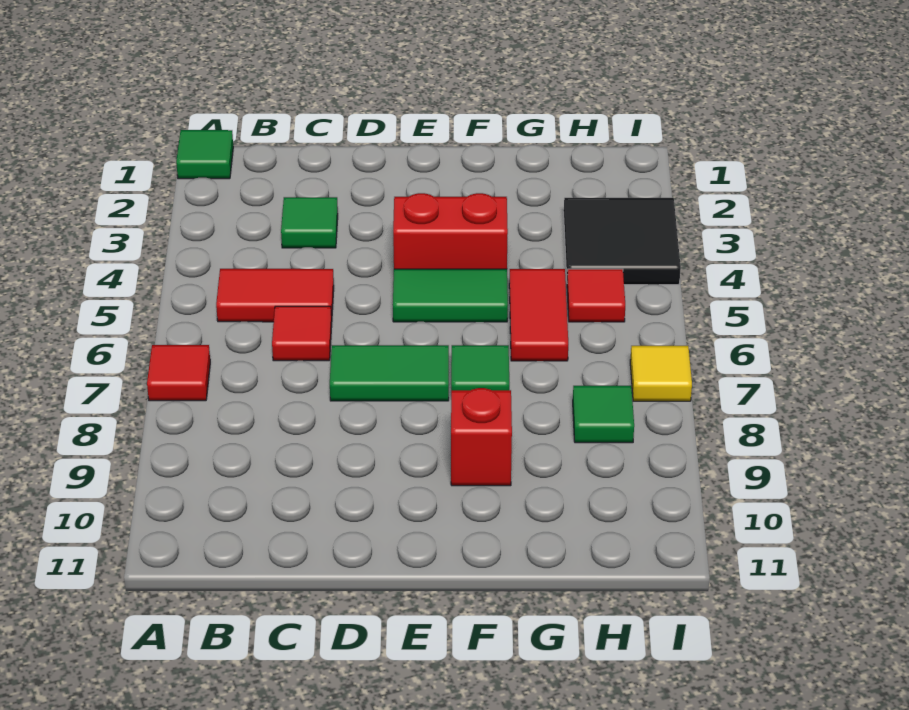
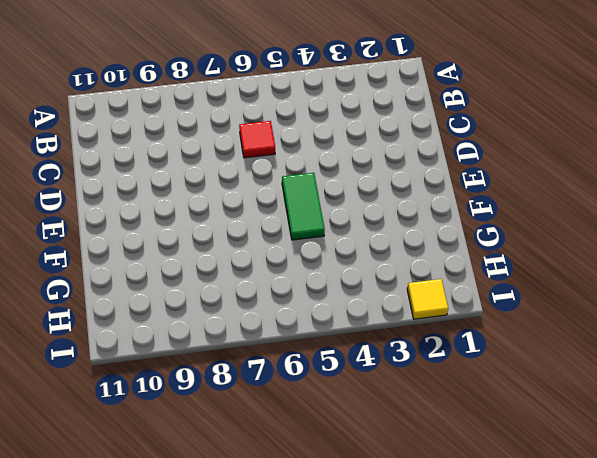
yellow 1x1 tile [407,279,448,319] -> yellow 1x1 tile moved to [630,346,692,401]
none -> green 1x1 tile [176,130,233,179]
none -> red 1x1 tile [147,345,210,401]
none -> red 1x2 tile [216,269,334,322]

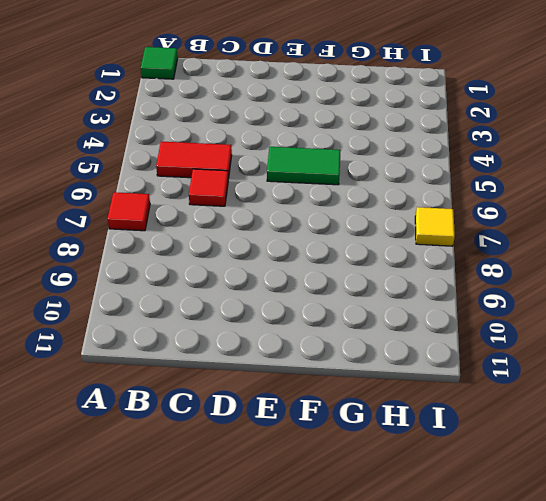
none -> green 1x1 tile [281,197,338,248]
none -> green 1x2 tile [330,345,449,401]
none -> red 1x2 brick [393,193,508,269]

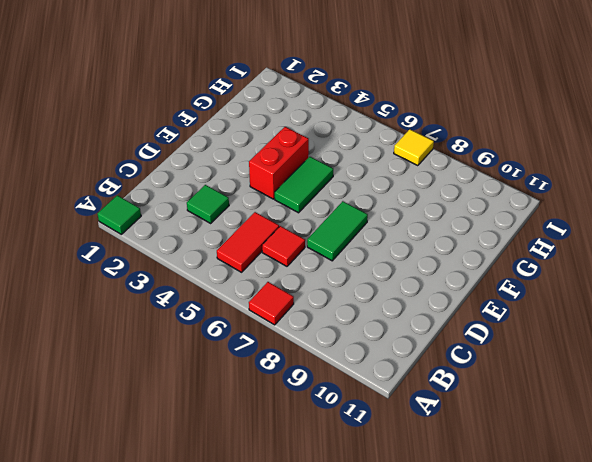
none -> green 1x1 tile [451,345,509,390]
none -> red 1x1 brick [451,388,512,486]
none -> red 1x2 tile [509,269,568,361]

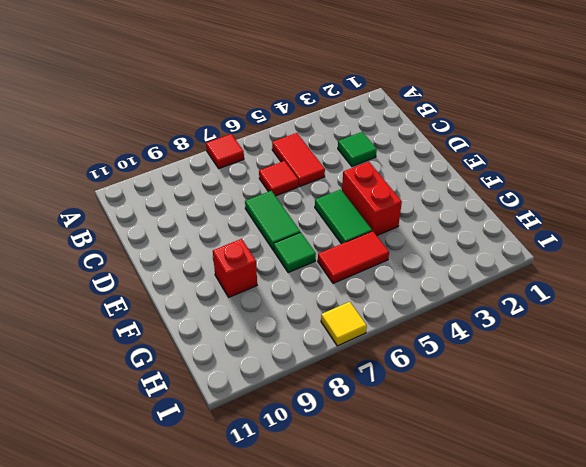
none -> green 1x1 tile [176,130,233,179]
none -> black 2x2 tile [564,198,681,285]
none -> red 1x1 tile [567,269,625,322]

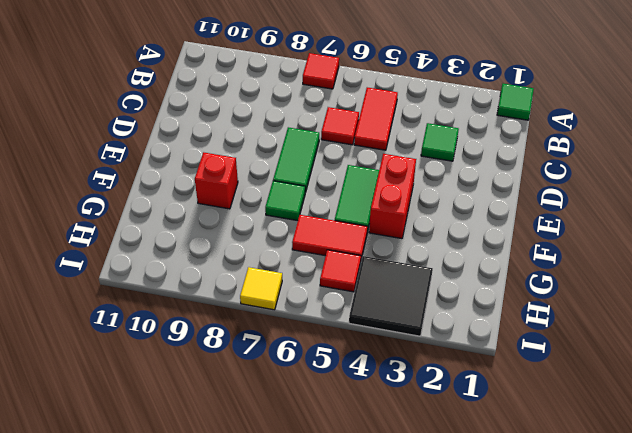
none -> green 1x1 tile [573,386,634,443]

